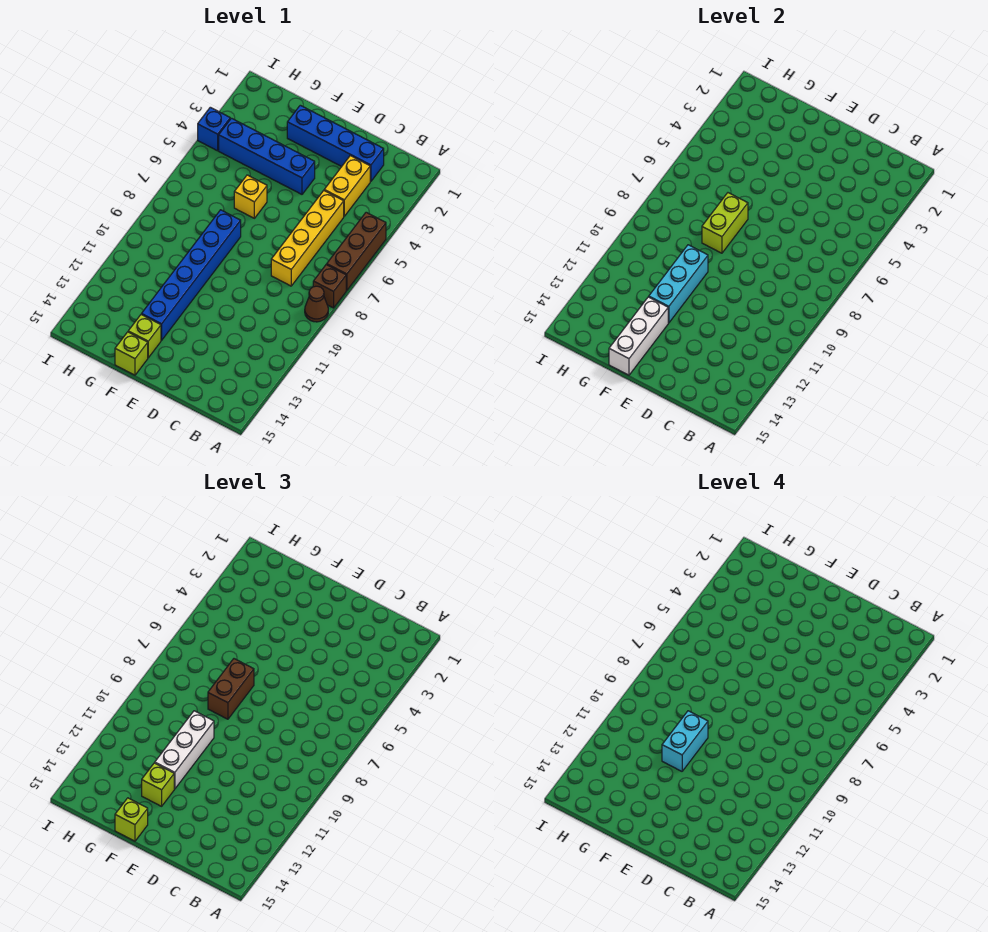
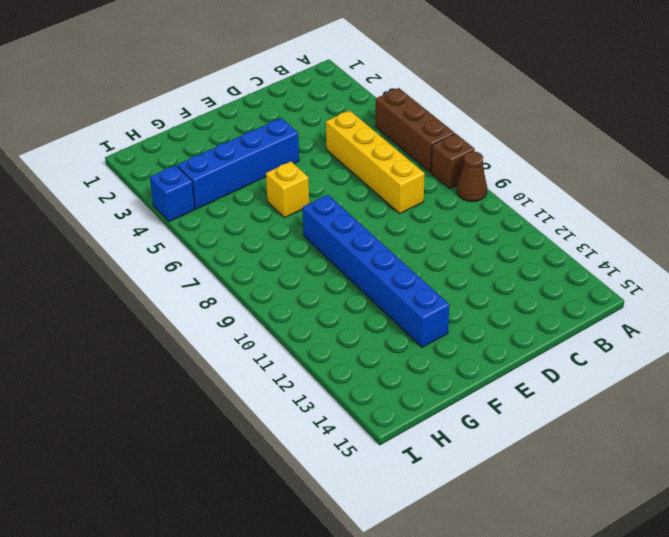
none -> blue 1x4 brick [287,105,384,182]
none -> yellow 1x2 brick [324,156,370,216]
none -> lime 1x1 brick [128,314,161,358]

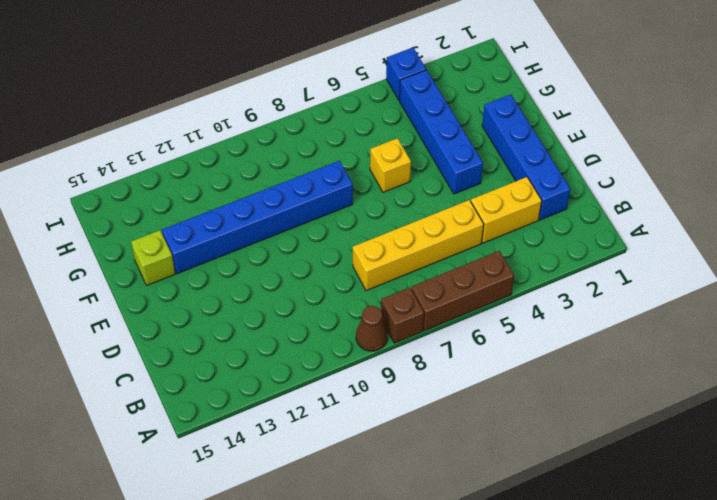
none -> lime 1x1 brick [115,332,148,375]
none -> lime 1x2 brick [702,193,748,253]
none -> cyan 1x3 brick [649,245,708,323]

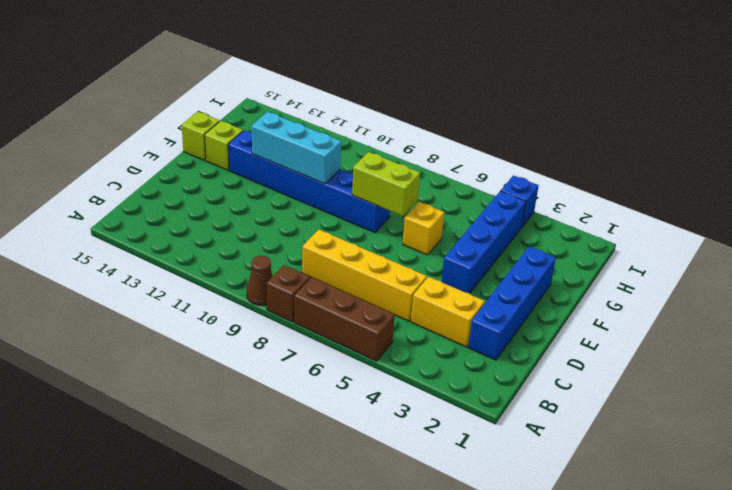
none -> white 1x3 brick [609,297,668,375]
none -> brown 1x2 brick [208,659,254,719]
none -> white 1x3 brick [155,711,214,789]

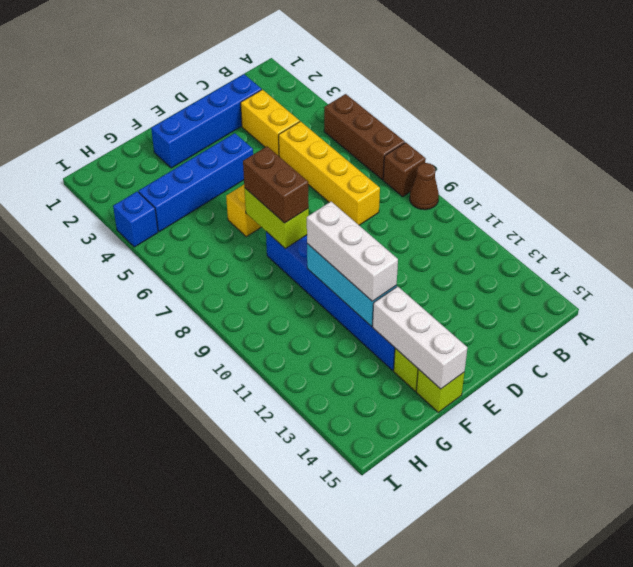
none -> lime 1x1 brick [142,763,174,806]
none -> lime 1x1 brick [115,798,148,841]
none -> cyan 1x2 brick [662,711,708,771]

